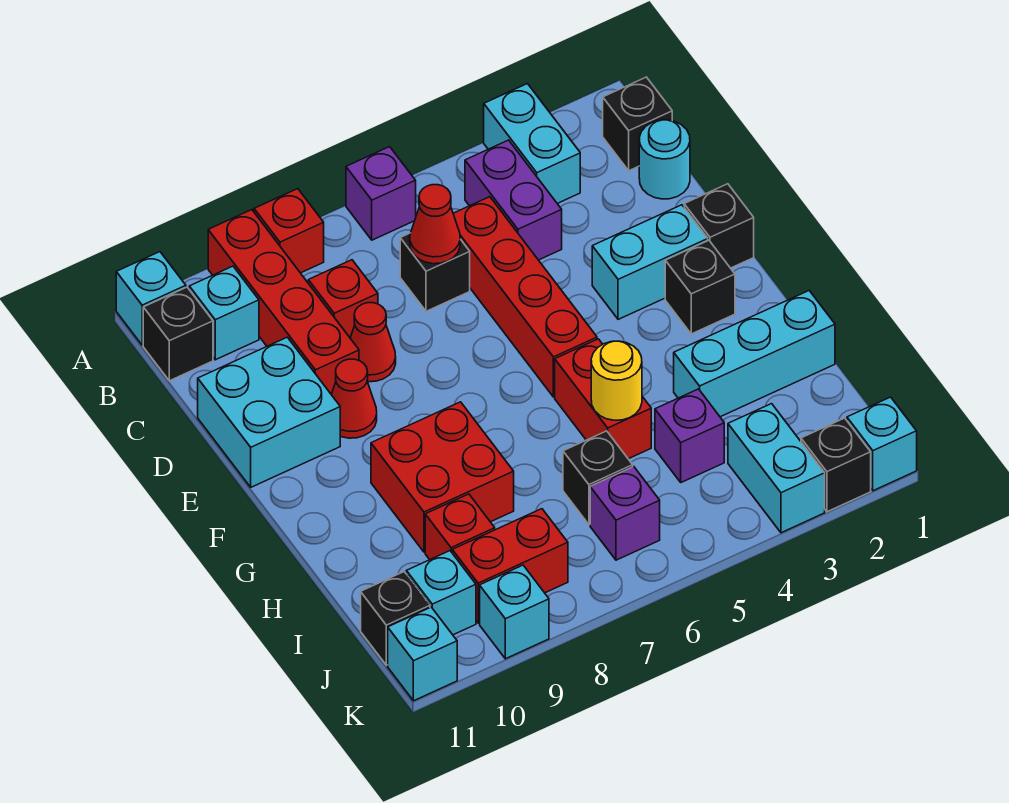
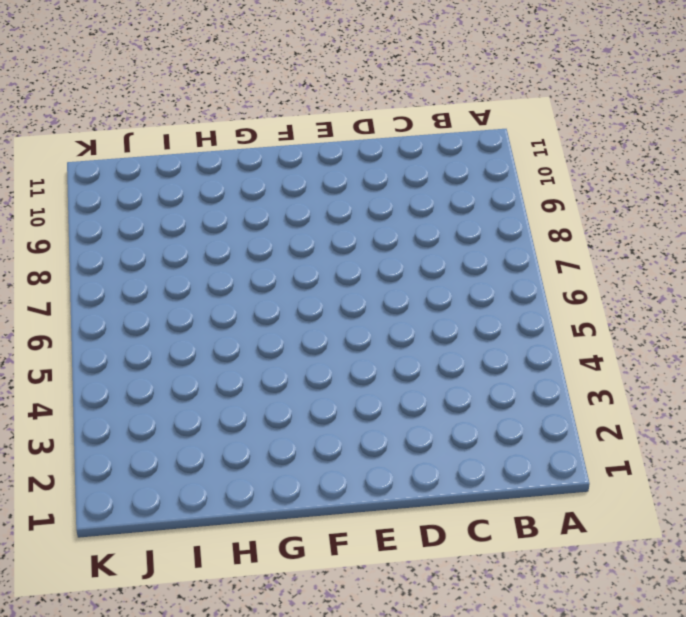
none -> cyan 1x2 brick [484,84,580,203]
none -> purple 1x1 brick [346,147,416,240]
none -> red 1x1 brick [254,189,324,273]
none -> red 1x4 brick [208,210,359,394]

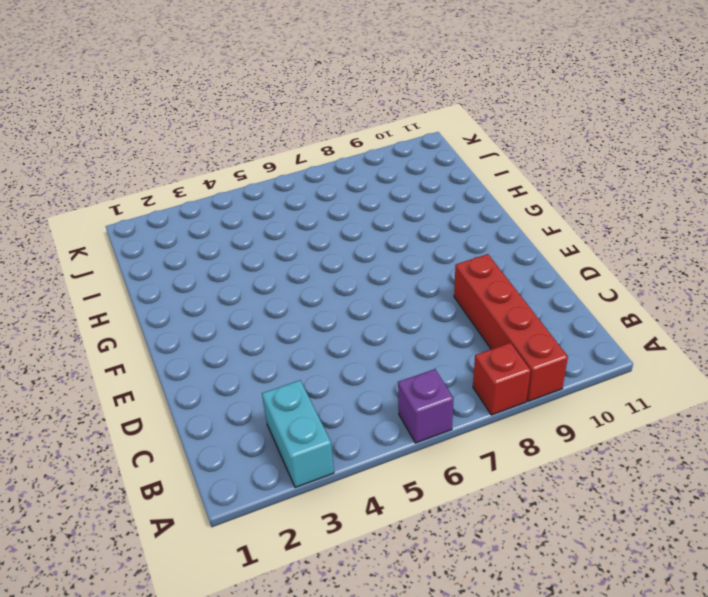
none -> cyan 1x1 brick [116,252,186,345]
none -> black 1x1 brick [603,77,672,171]
none -> purple 1x2 brick [465,140,562,260]
none -> cyan 1x1 brick [189,266,259,360]

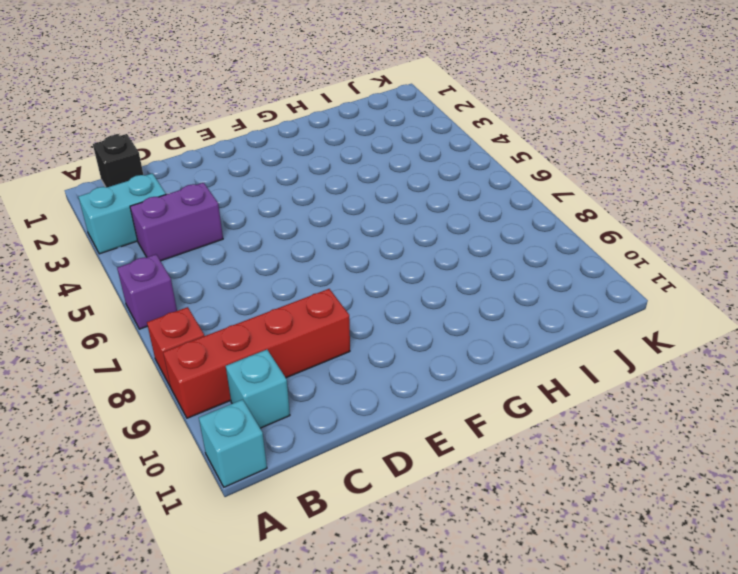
none -> black 1x1 brick [143,287,213,381]
none -> cyan 1x1 round brick [639,120,690,199]
none -> red 1x4 brick [453,197,597,397]
none -> black 1x1 brick [400,233,470,311]

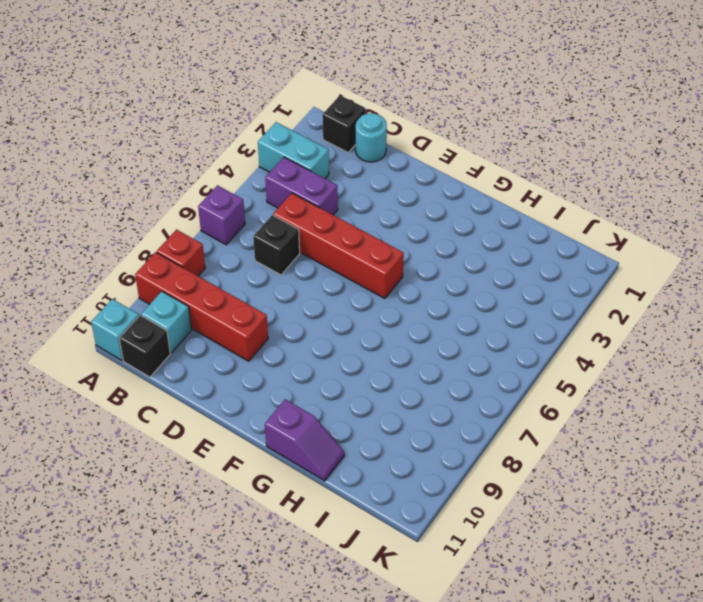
purple 1x2 slope [265,399,344,481] -> none
none -> red 1x1 brick [308,260,378,337]
none -> red 1x1 cone [350,303,396,382]
none -> cyan 2x2 brick [198,337,340,487]
none -> black 1x1 brick [684,184,754,268]

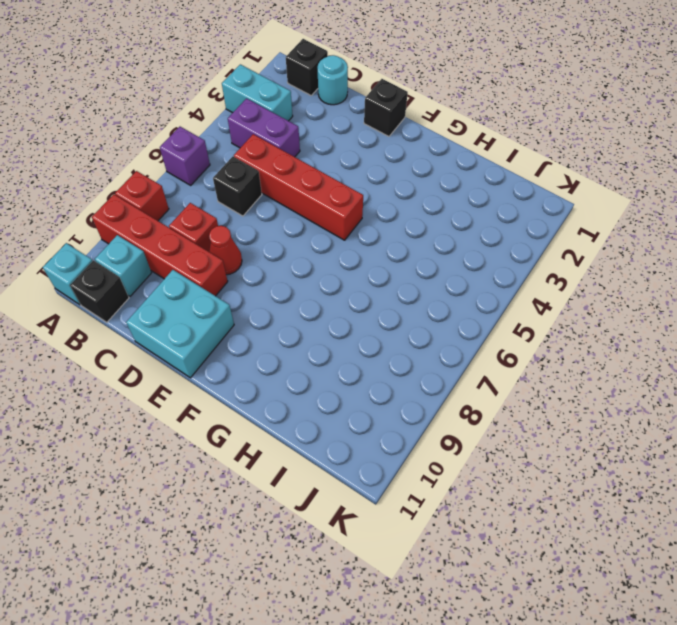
none -> cyan 1x2 brick [592,205,708,319]
none -> red 1x1 cone [331,359,377,438]
none -> black 1x1 brick [665,240,735,334]
none -> red 1x2 brick [555,339,651,459]

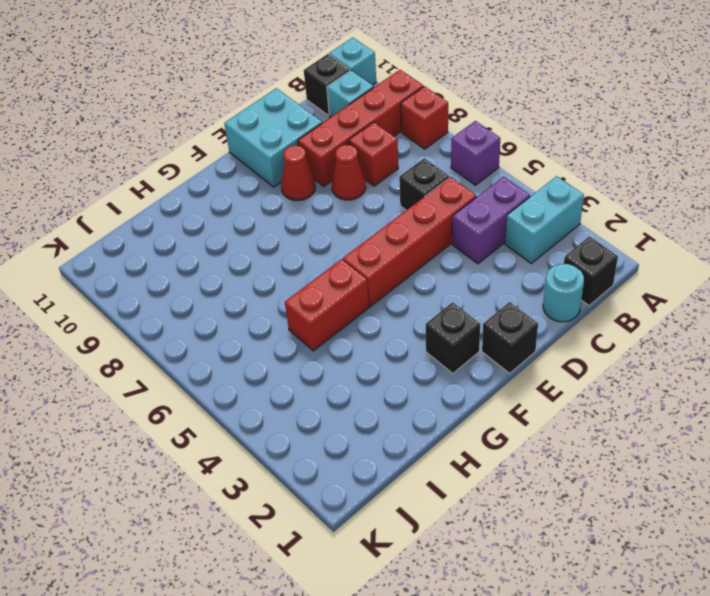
none -> cyan 1x2 brick [592,205,708,319]
none -> red 2x2 brick [371,402,514,552]
none -> cyan 1x3 brick [674,291,835,417]
none -> purple 1x1 brick [655,389,724,482]

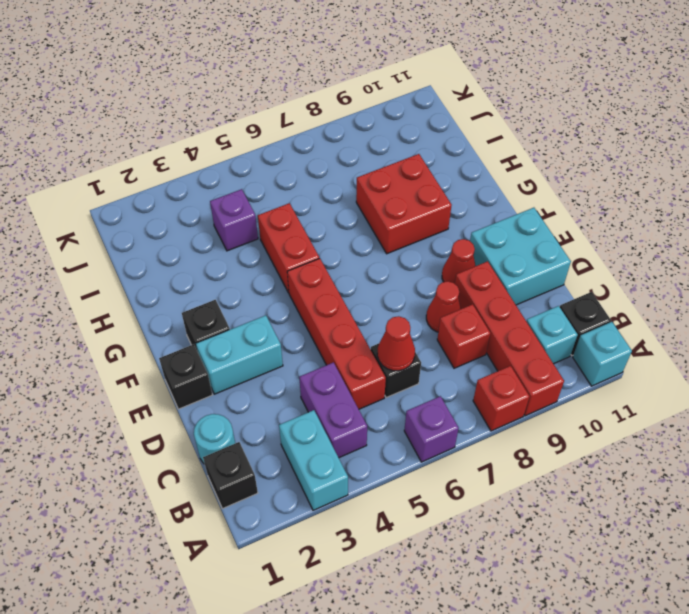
none -> cyan 1x3 brick [674,291,835,417]
none -> black 1x1 brick [563,431,633,525]
none -> red 1x1 brick [425,494,495,560]
none -> cyan 1x2 brick [728,404,825,533]

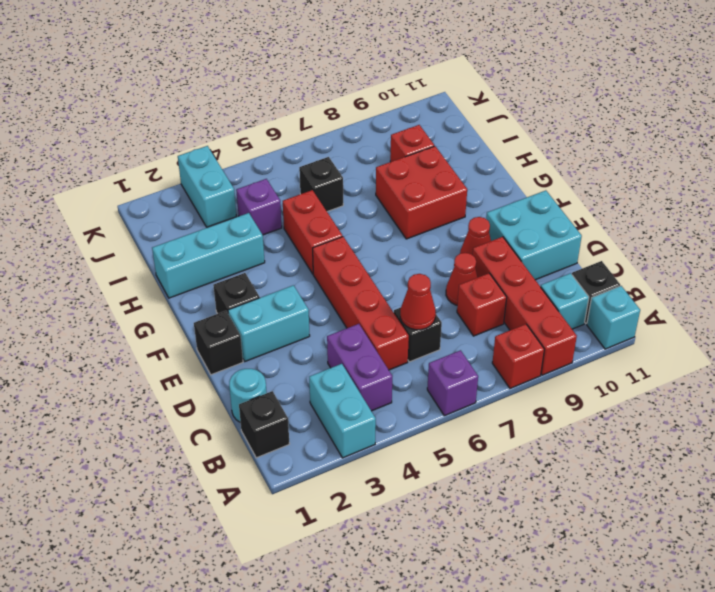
none -> purple 1x1 brick [590,467,660,560]
none -> red 1x2 brick [452,509,568,623]
none -> cyan 1x1 brick [406,551,476,635]
none -> black 1x1 brick [361,572,430,665]

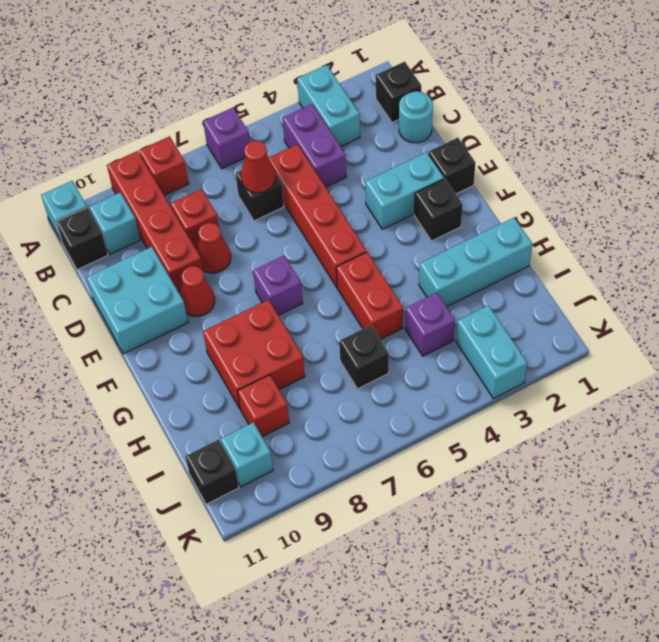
purple 1x1 brick [253,256,303,315] -> purple 1x1 brick moved to [590,467,660,560]
none -> red 1x2 brick [452,509,568,623]
none -> cyan 1x1 brick [847,397,917,491]
none -> black 1x1 brick [801,418,871,512]
none -> cyan 1x1 brick [480,565,549,659]

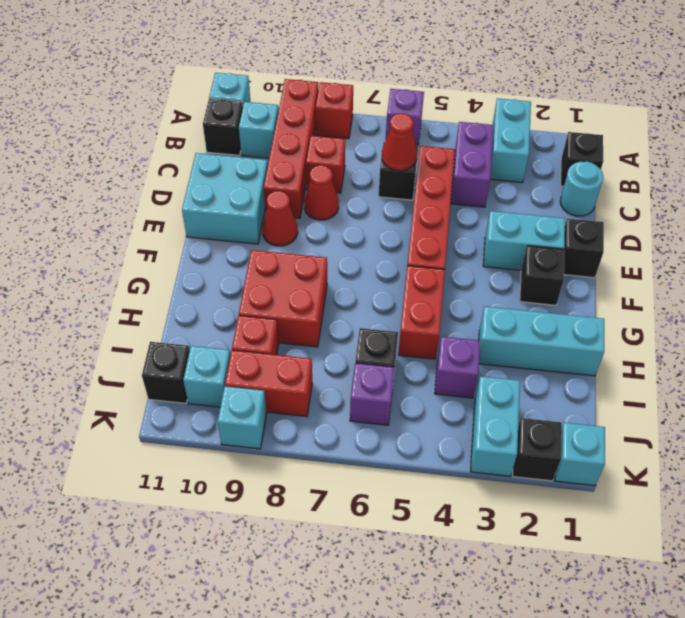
none -> cyan 1x1 brick [388,607,457,701]
none -> yellow 1x1 round brick [591,341,642,420]

